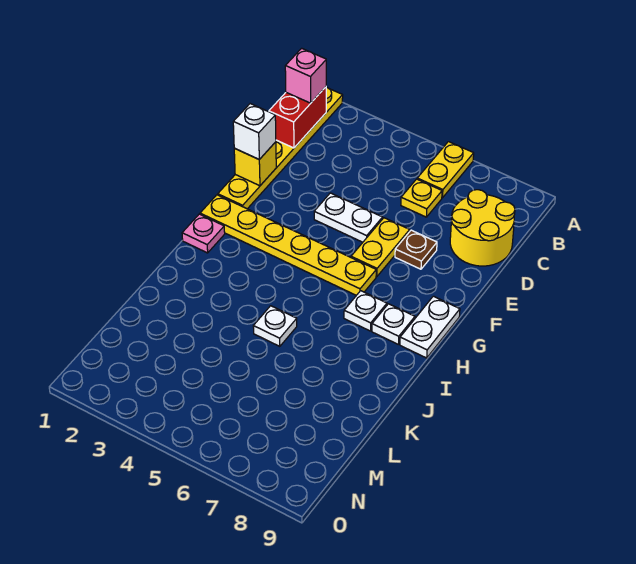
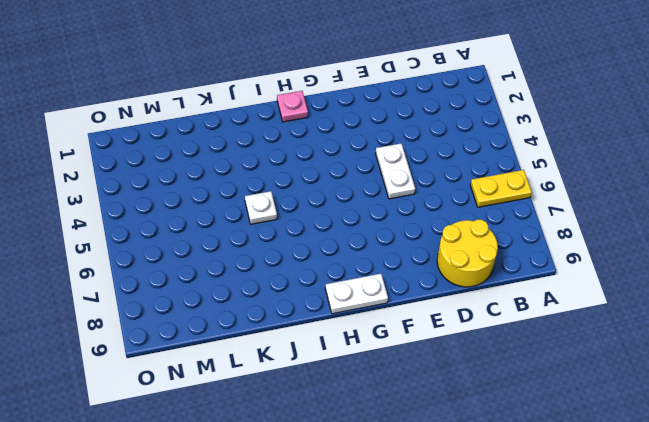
none -> yellow 1x6 plate [218,87,343,209]
none -> yellow 1x1 plate [401,179,442,217]
none -> yellow 1x2 plate [351,218,410,277]

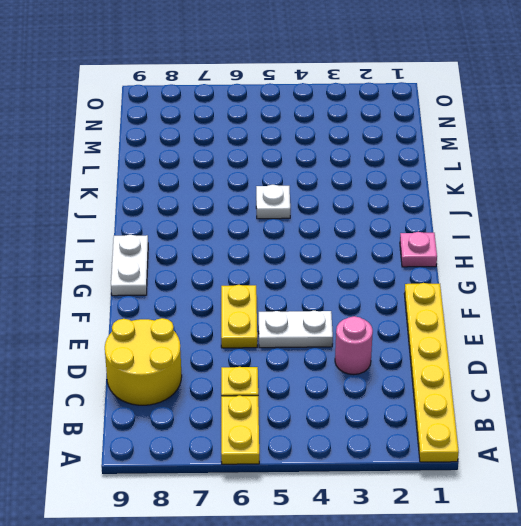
pink 1x1 round brick [335,316,373,375] -> none
none -> brown 1x1 plate [395,230,437,269]
none -> yellow 1x6 plate [200,195,376,295]
none -> white 1x1 plate [344,291,387,331]

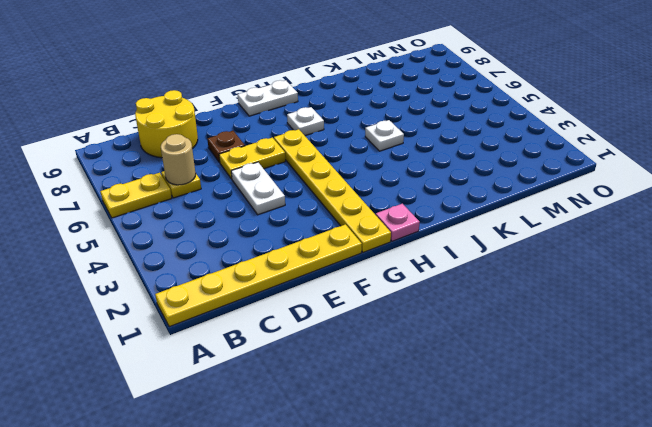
tan 1x1 round brick [161,134,196,185] -> none
none -> white 1x1 plate [372,304,415,345]
none -> red 1x2 brick [269,87,326,148]
none -> yellow 1x1 brick [234,142,276,186]

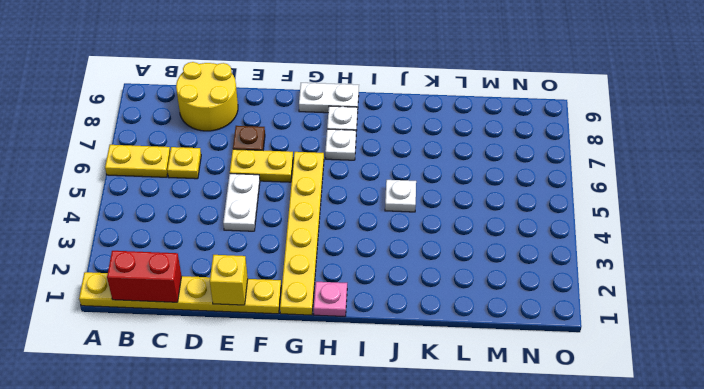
none -> pink 1x1 brick [285,48,326,103]
none -> white 1x1 brick [233,104,276,159]

